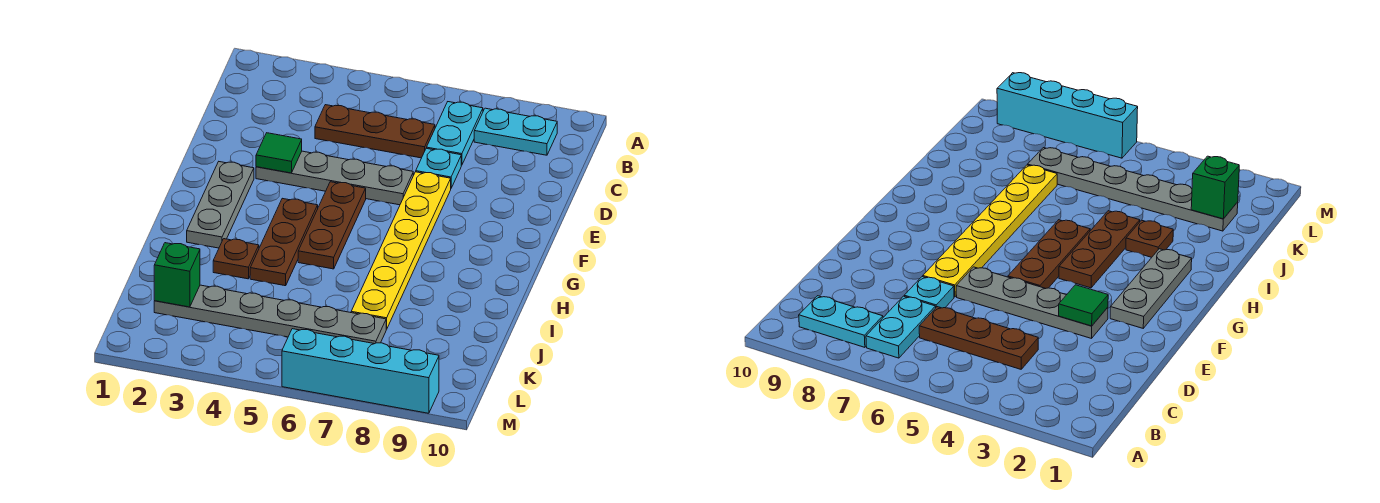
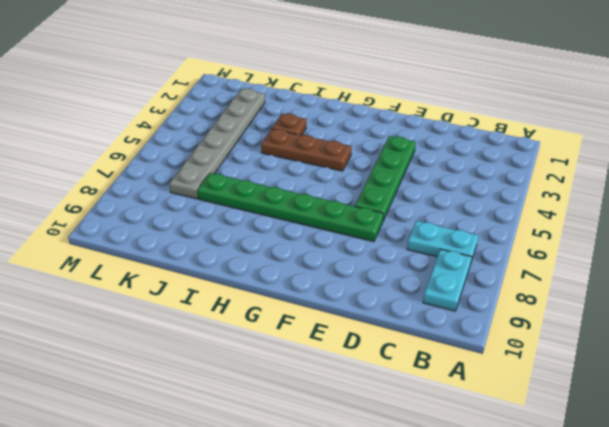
green 1x4 plate [355,136,416,220] -> grey 1x4 plate [256,151,413,205]
green 1x6 plate [197,173,383,242] -> yellow 1x6 plate [351,172,451,329]
none -> brown 1x3 plate [315,105,435,158]
none -> cyan 1x1 plate [416,148,461,188]
none -> grey 1x3 plate [187,162,254,248]

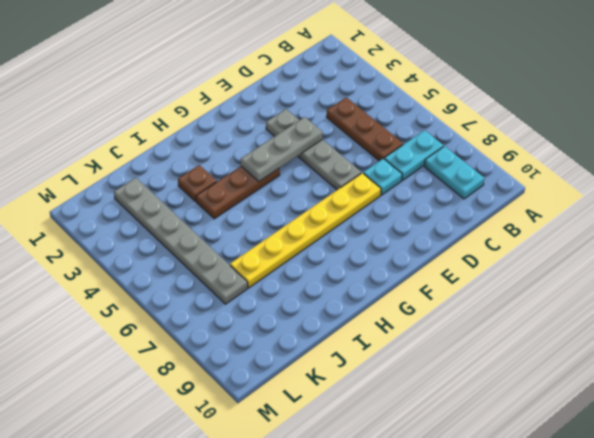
grey 1x3 plate [241,117,323,181] -> grey 1x3 plate moved to [187,162,254,248]
none -> brown 1x3 plate [298,182,366,269]
none -> cyan 1x4 brick [282,329,439,413]
none -> green 1x1 tile [256,133,302,173]

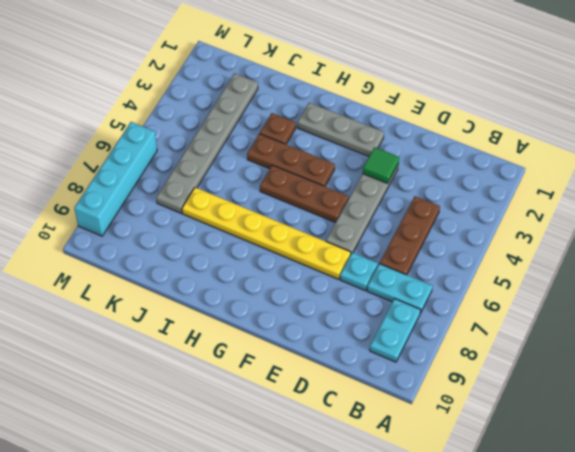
none -> green 1x1 brick [154,243,200,307]

